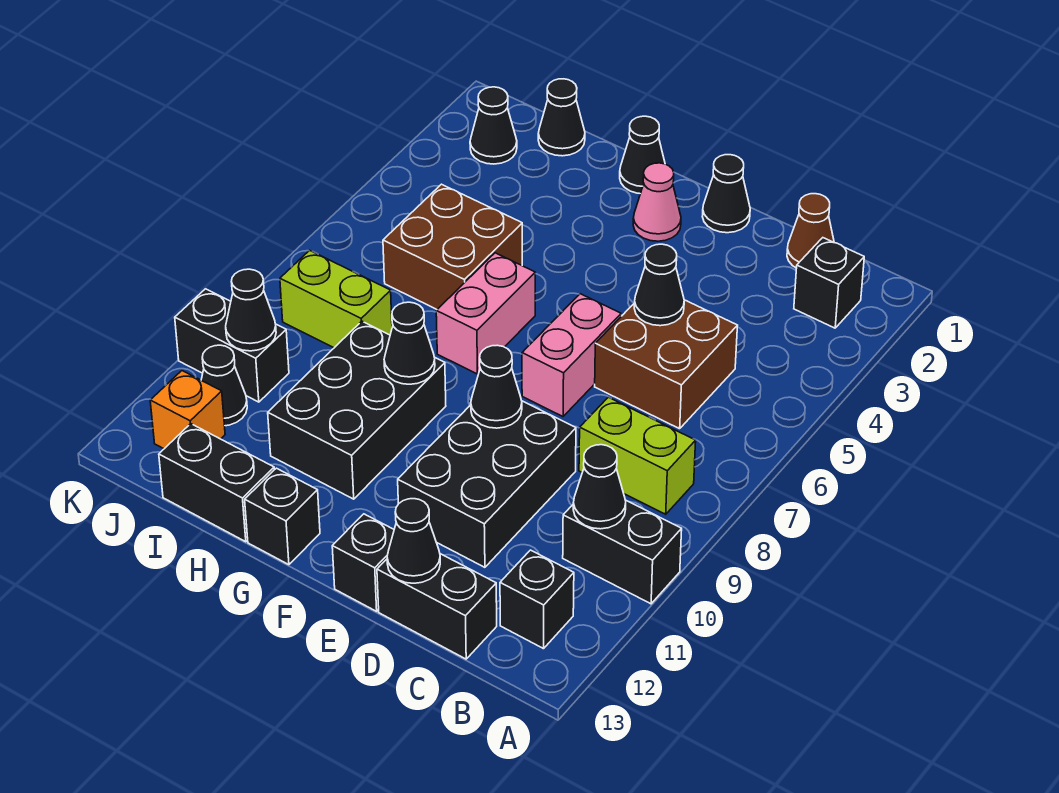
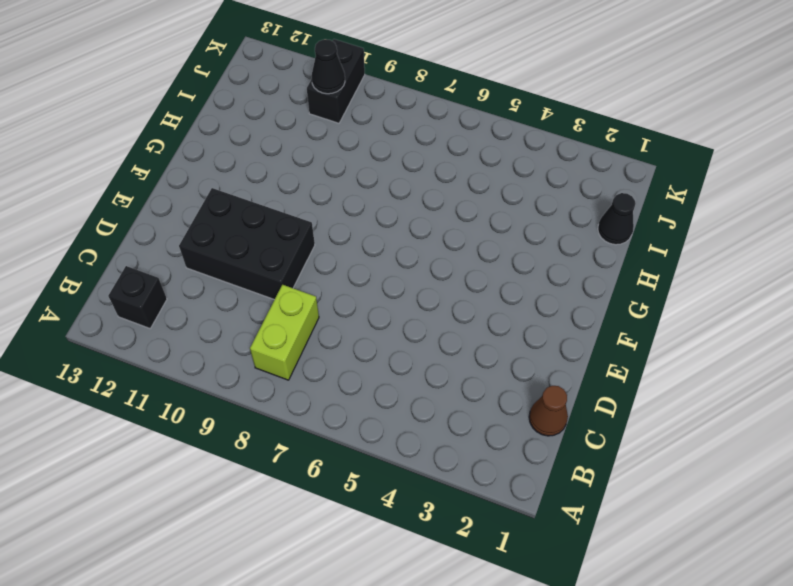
none -> black 1x2 brick [563,500,682,604]
none -> black 1x1 brick [794,238,864,328]
none -> brown 2x2 brick [595,300,738,429]
none -> black 1x2 brick [377,554,497,659]

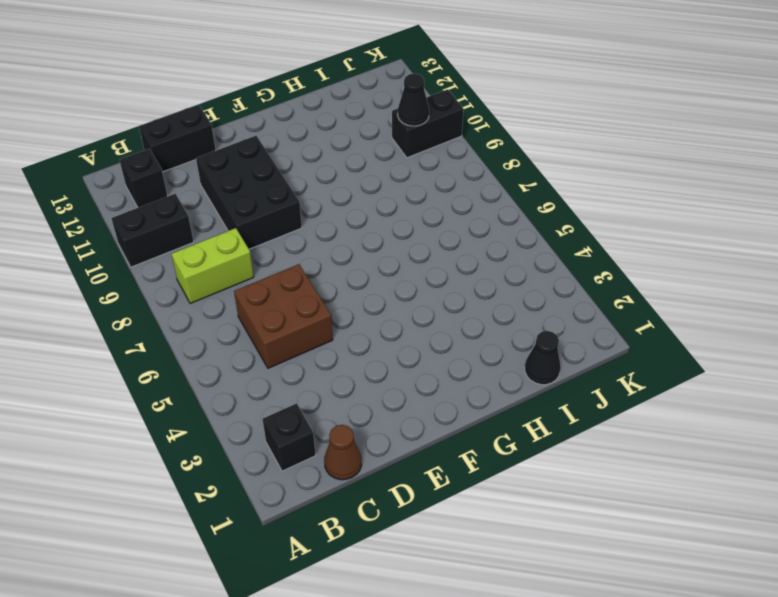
none -> black 1x1 cone [702,155,750,233]
none -> pink 1x2 brick [522,294,621,416]
none -> black 1x1 brick [332,514,394,611]
none -> pink 1x1 cone [633,163,681,241]

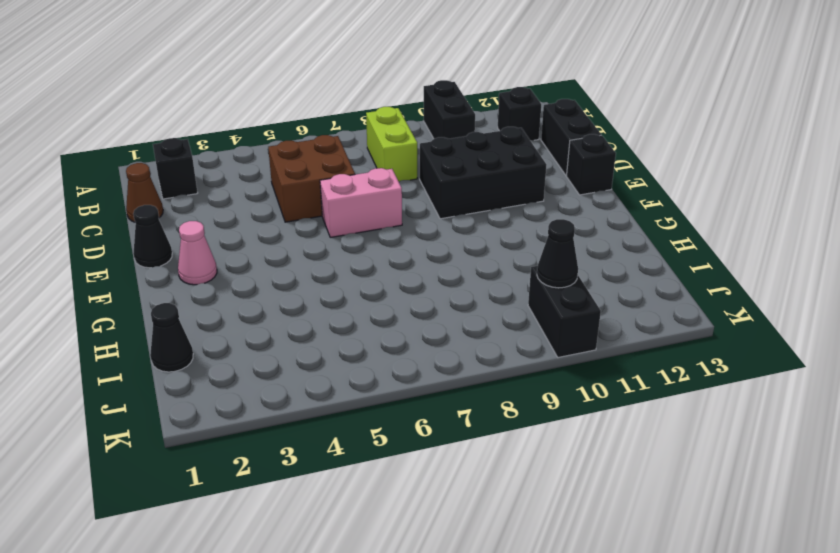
none -> black 1x1 cone [620,116,665,194]
none -> pink 1x2 brick [436,253,535,374]
none -> black 2x3 brick [268,321,446,499]
none -> black 1x1 brick [245,468,320,565]

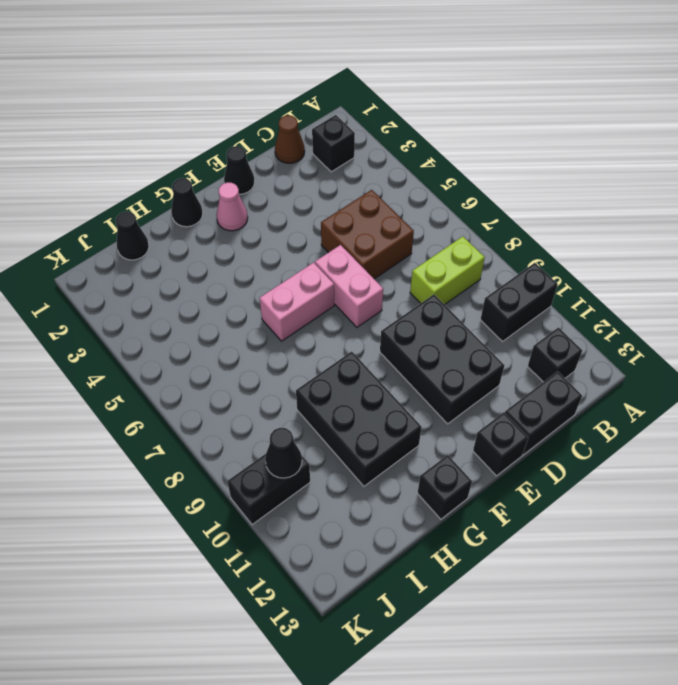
pink 1x2 brick [260,262,334,341] -> pink 1x2 brick turned to [436,253,535,374]
none -> brown 2x2 brick [383,184,522,309]
none -> black 1x2 brick [159,424,274,542]
none -> lime 1x2 brick [280,250,392,348]
none -> black 1x1 cone [470,87,517,164]

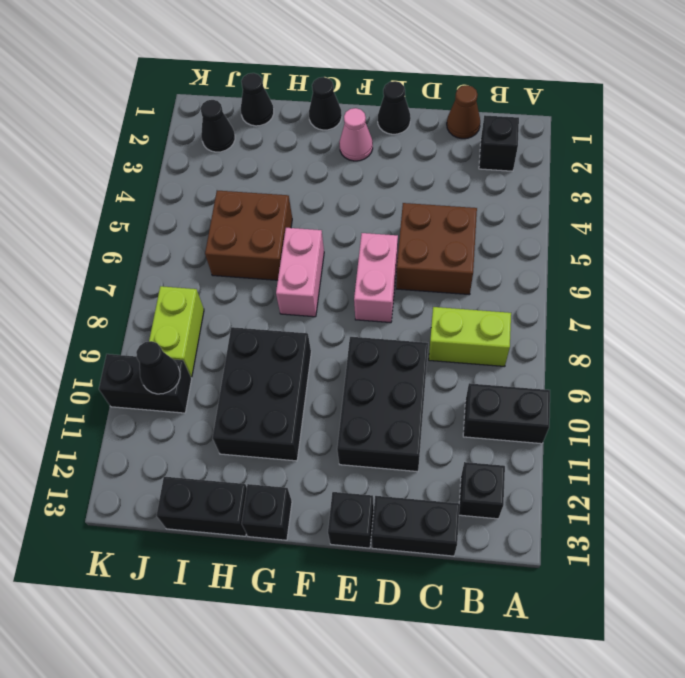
lime 1x2 brick [149,286,204,377] -> lime 1x2 brick turned to [280,250,392,348]
none -> black 1x1 cone [201,345,247,426]
none -> orange 1x1 brick [150,371,225,449]
none -> black 1x1 cone [573,445,626,529]
none -> black 1x1 cone [634,244,684,326]

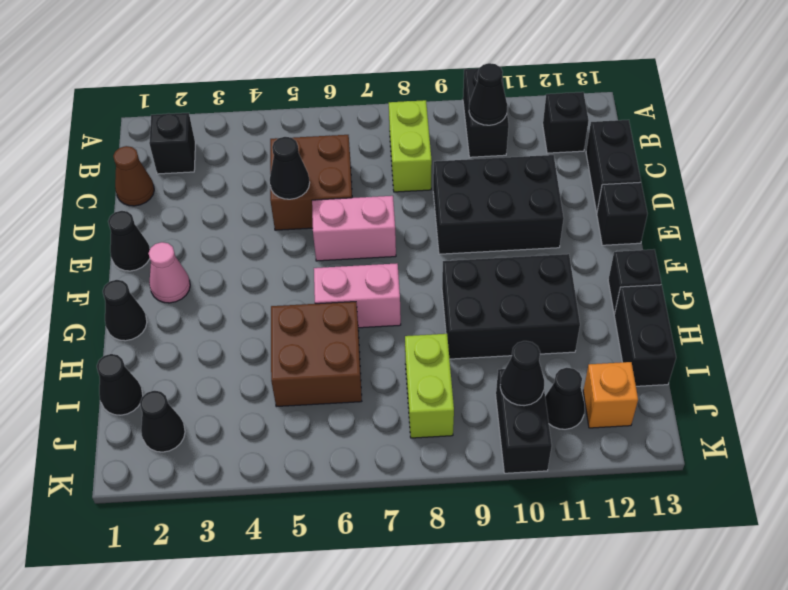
none -> black 1x1 cone [387,499,440,583]
none -> black 1x1 cone [471,345,522,428]
none -> black 1x1 cone [384,302,435,384]

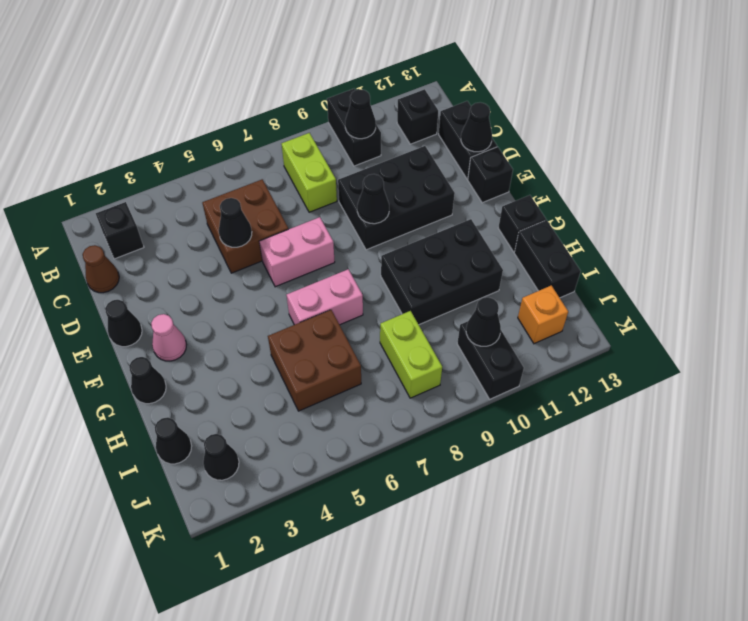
none -> black 1x1 cone [201,345,247,426]
none -> black 1x1 cone [384,302,435,384]

